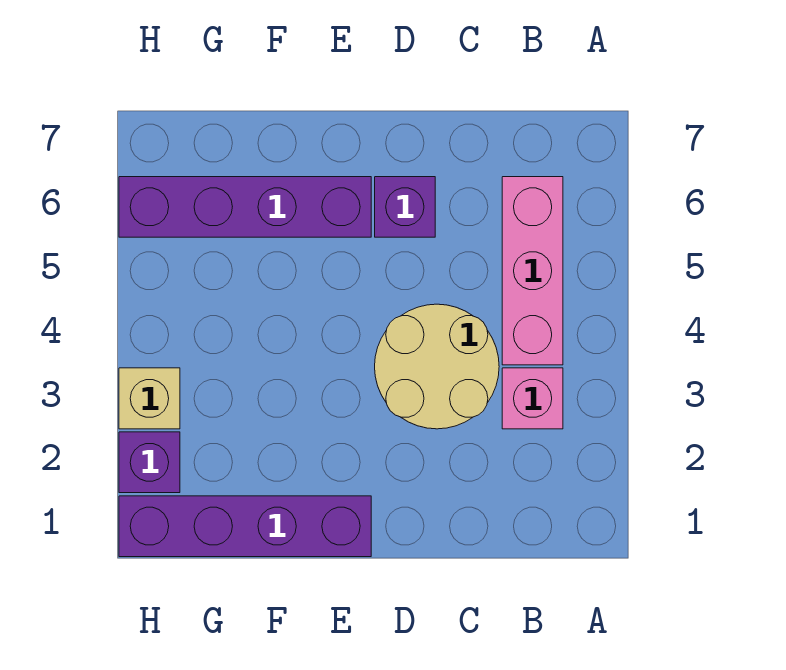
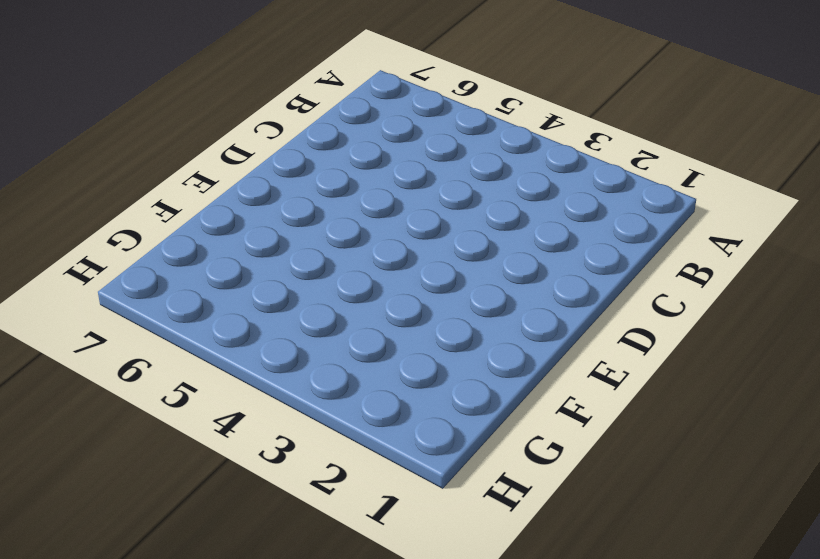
none -> pink 1x1 brick [502,368,563,429]
none -> pink 1x3 brick [502,177,563,365]

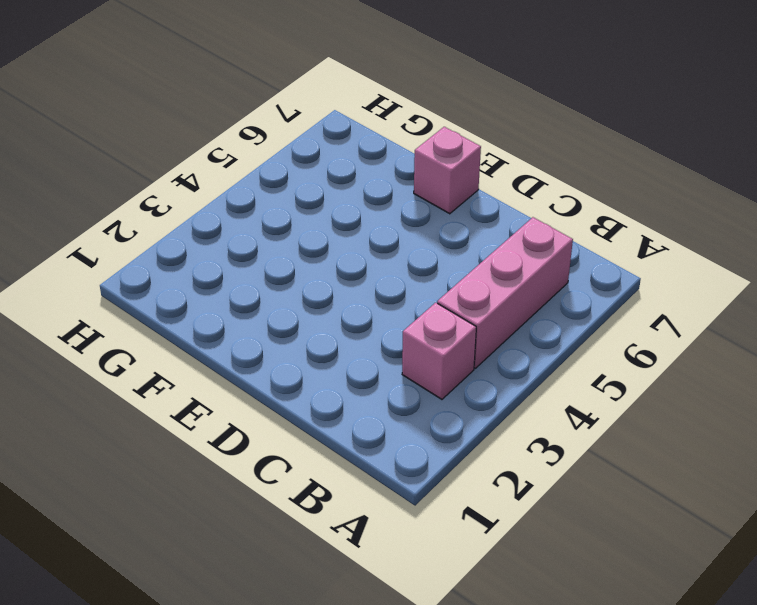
pink 1x1 brick [414,127,481,214] -> none
none -> tan 2x2 round brick [375,304,499,429]
none -> purple 1x1 brick [375,177,435,237]

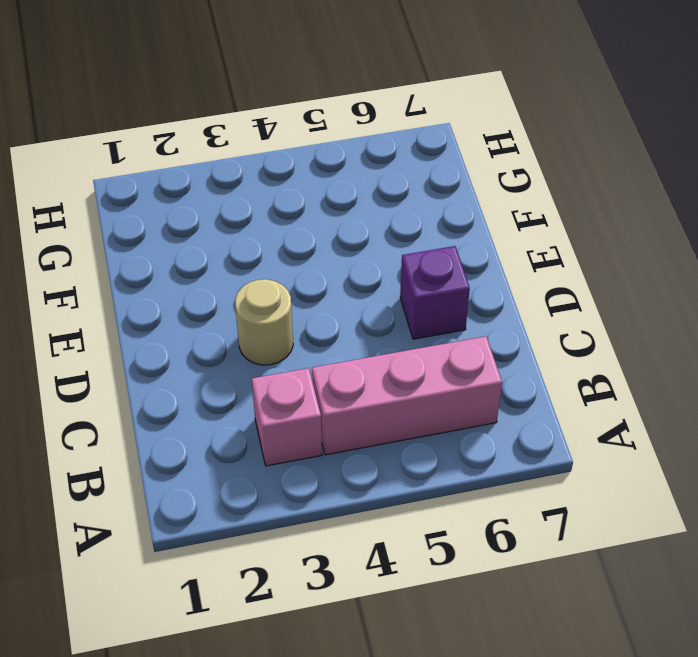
tan 1x1 round brick [235,279,293,365] -> tan 2x2 round brick [375,304,499,429]
none -> purple 1x4 brick [119,496,371,557]
none -> purple 1x4 brick [119,177,371,237]

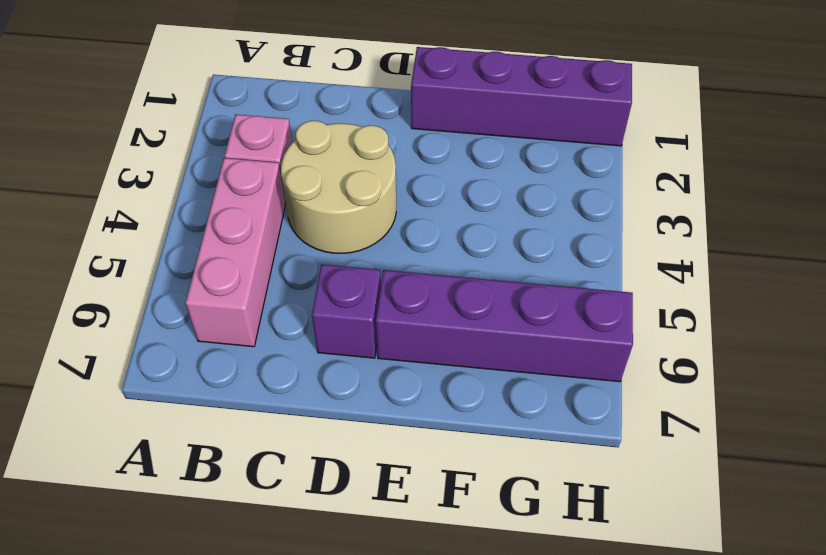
none -> purple 1x1 brick [119,432,180,493]
none -> tan 1x1 brick [119,368,180,429]

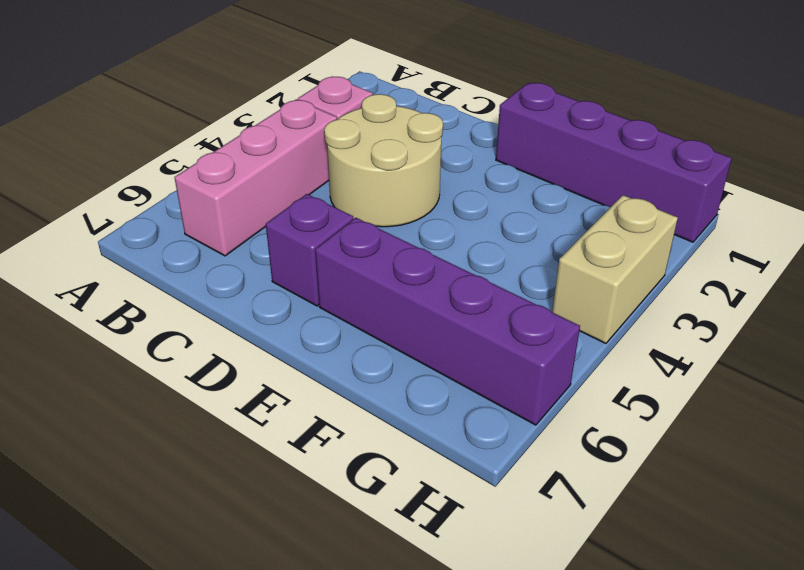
tan 1x2 brick [552,195,678,343] -> tan 1x1 brick [119,368,180,429]
none -> purple 1x1 brick [119,432,180,493]

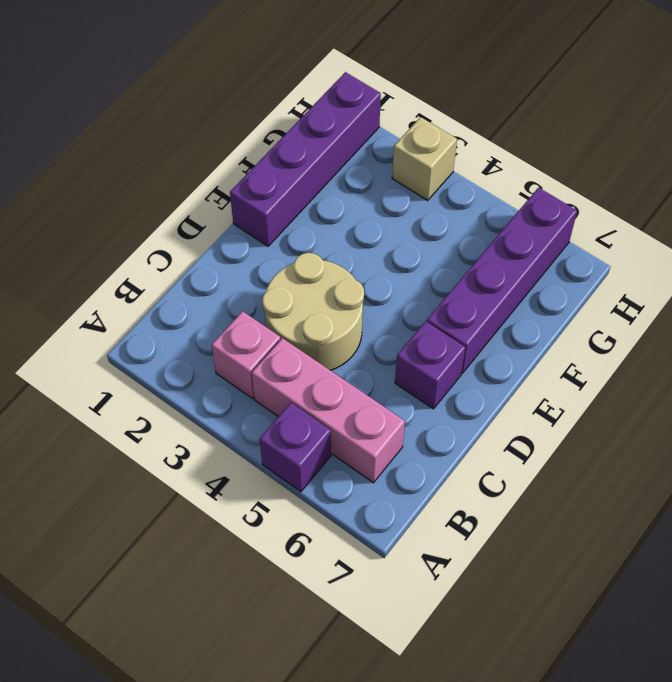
purple 1x1 brick [260,403,331,492] -> purple 1x1 brick moved to [119,432,180,493]

